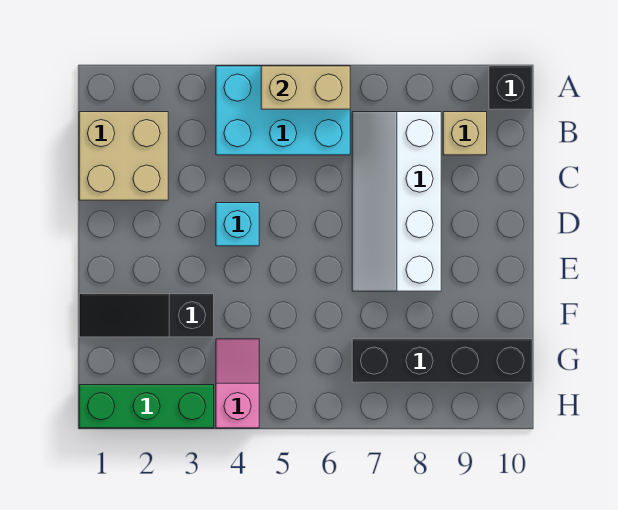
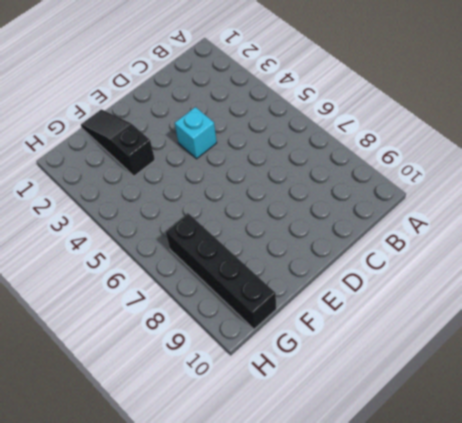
none -> cyan 2x3 brick [216,66,350,155]
none -> black 1x1 brick [489,66,532,109]

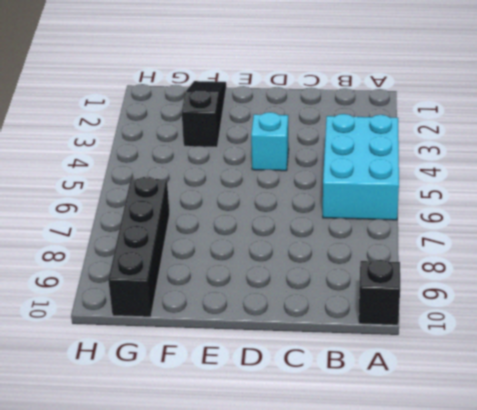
none -> tan 2x2 brick [79,112,168,200]
none -> white 2x4 slope [352,112,441,291]

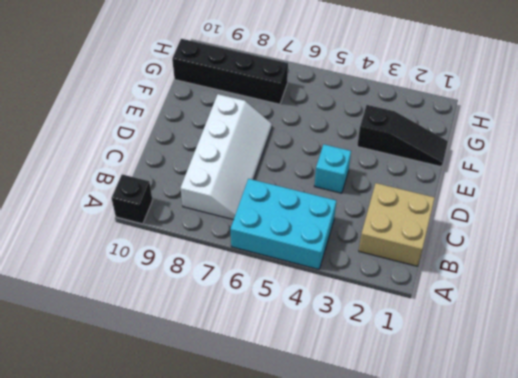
none -> tan 1x1 brick [443,112,487,155]
none -> pink 1x2 slope [216,339,259,428]

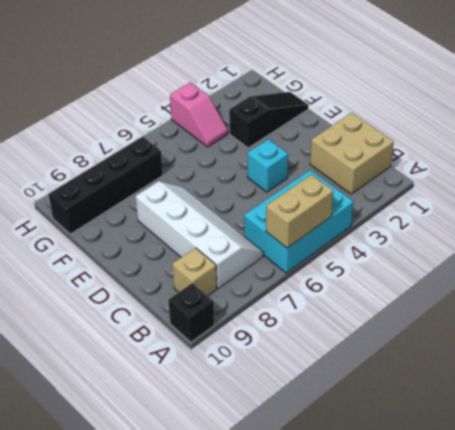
none -> green 1x3 brick [79,385,214,428]

